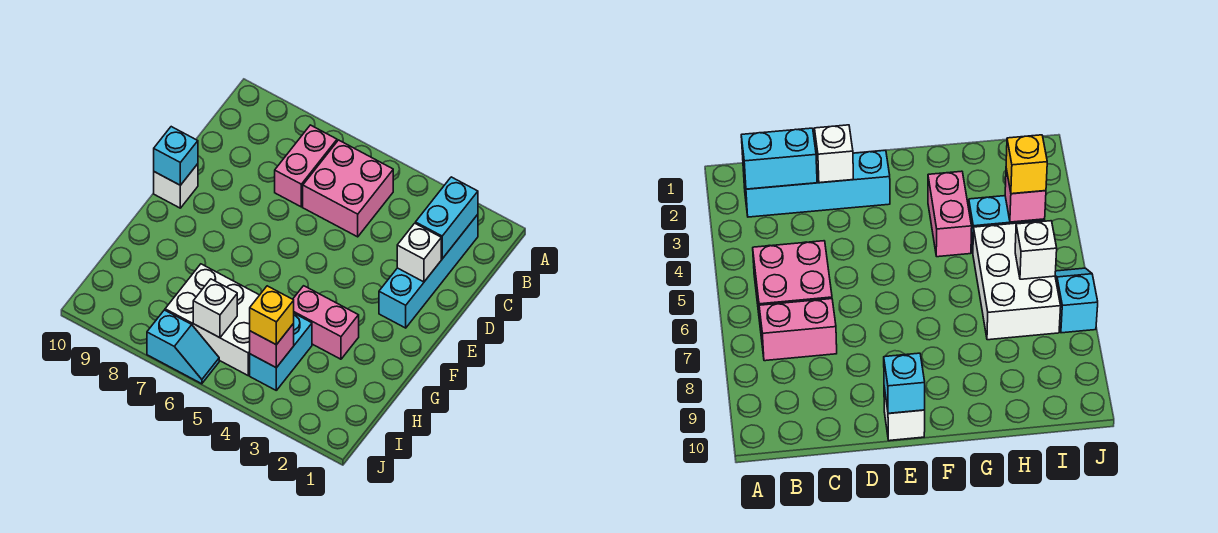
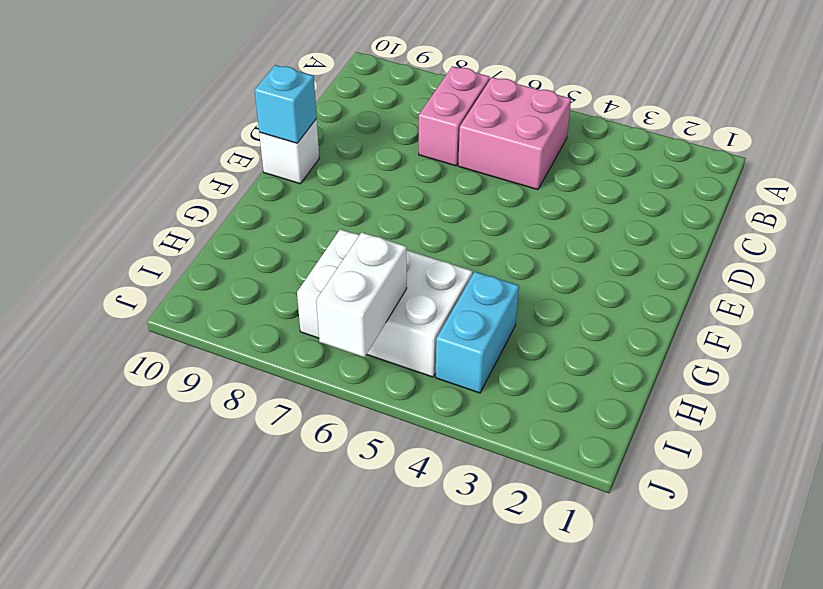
white 1x2 brick [316,232,407,357] -> white 1x1 brick [193,279,237,338]
none -> cyan 1x4 brick [379,215,478,328]
none -> pink 1x2 brick [293,286,359,359]
none -> cyan 1x2 slope [147,310,219,384]

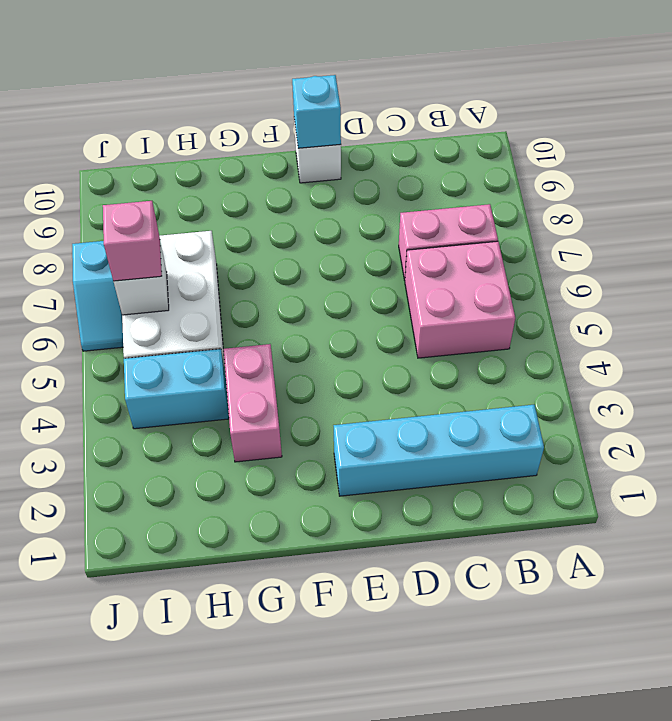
pink 1x1 brick [103,201,162,281] -> pink 1x1 brick moved to [250,324,294,368]
none -> cyan 1x2 brick [415,177,478,259]
none -> white 1x1 brick [397,223,441,282]
none -> yellow 1x1 brick [250,286,294,345]

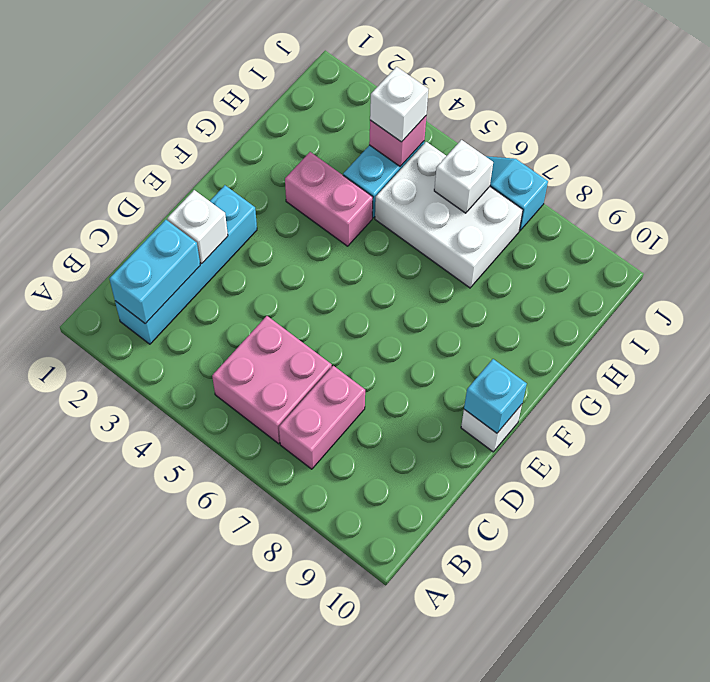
white 1x1 brick [370,67,428,142] -> yellow 1x1 brick [250,286,294,345]

